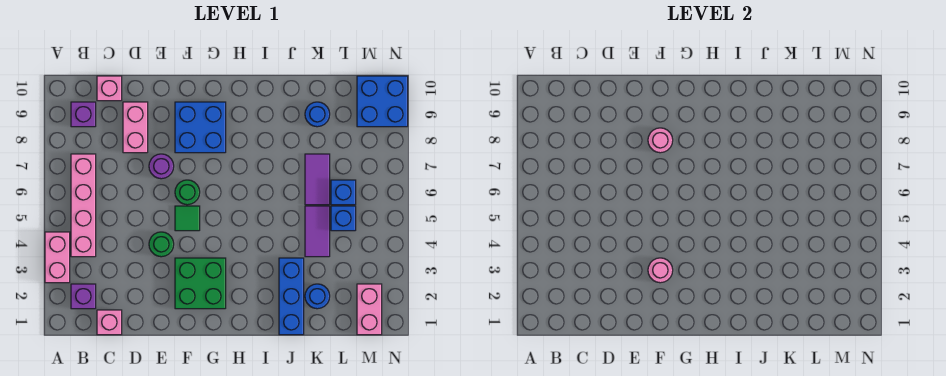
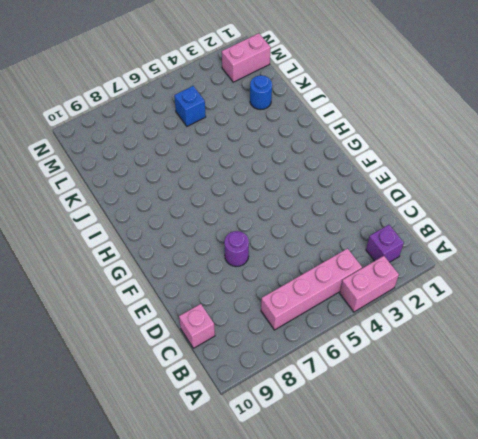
none -> purple 1x1 brick [71,102,96,127]
none -> pink 1x1 brick [97,310,122,335]
none -> pink 1x2 brick [123,102,148,153]

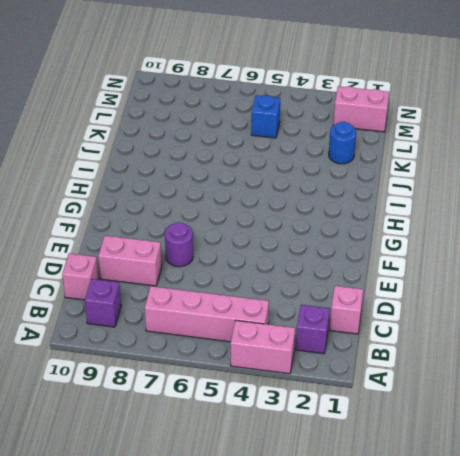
none -> green 1x1 round brick [149,232,174,257]
none -> green 2x2 brick [175,258,226,309]
none -> green 1x1 tile [175,206,200,231]

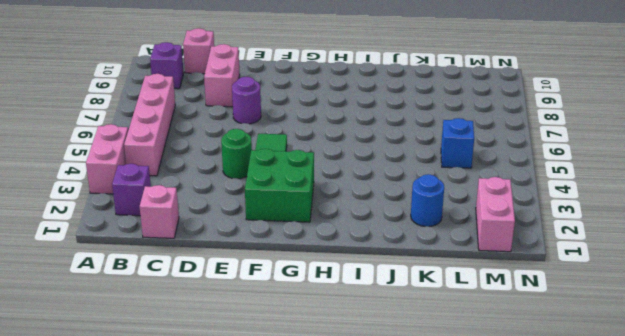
none -> green 1x1 round brick [175,180,200,205]
none -> blue 2x2 brick [175,102,226,153]
none -> blue 1x3 brick [279,258,304,335]

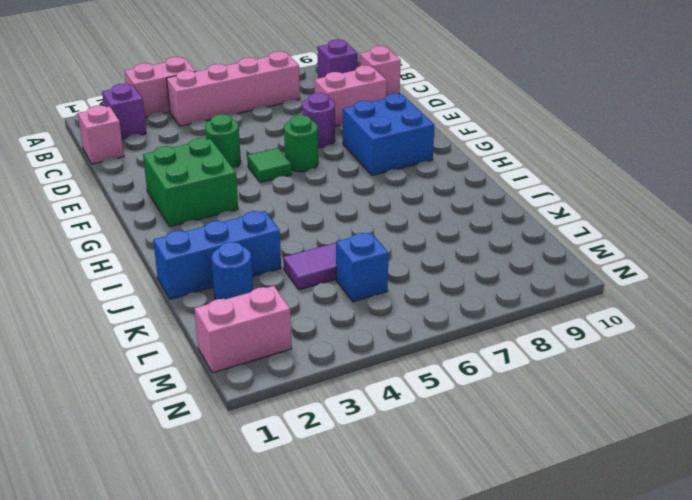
none -> purple 1x2 tile [305,154,330,205]
none -> blue 1x1 round brick [305,102,330,127]
none -> blue 1x1 brick [331,180,356,205]

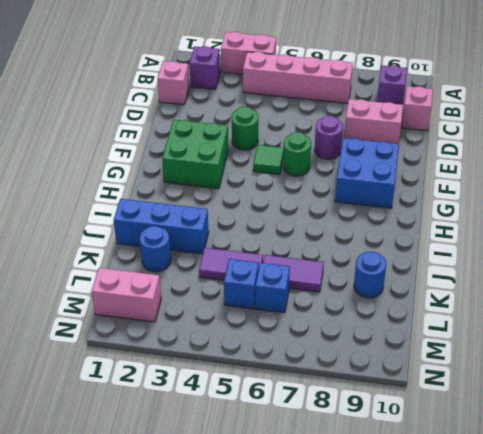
none -> blue 2x2 brick [357,76,408,127]
none -> pink 1x1 round brick [648,258,673,283]
none -> pink 1x1 round brick [648,128,673,153]

